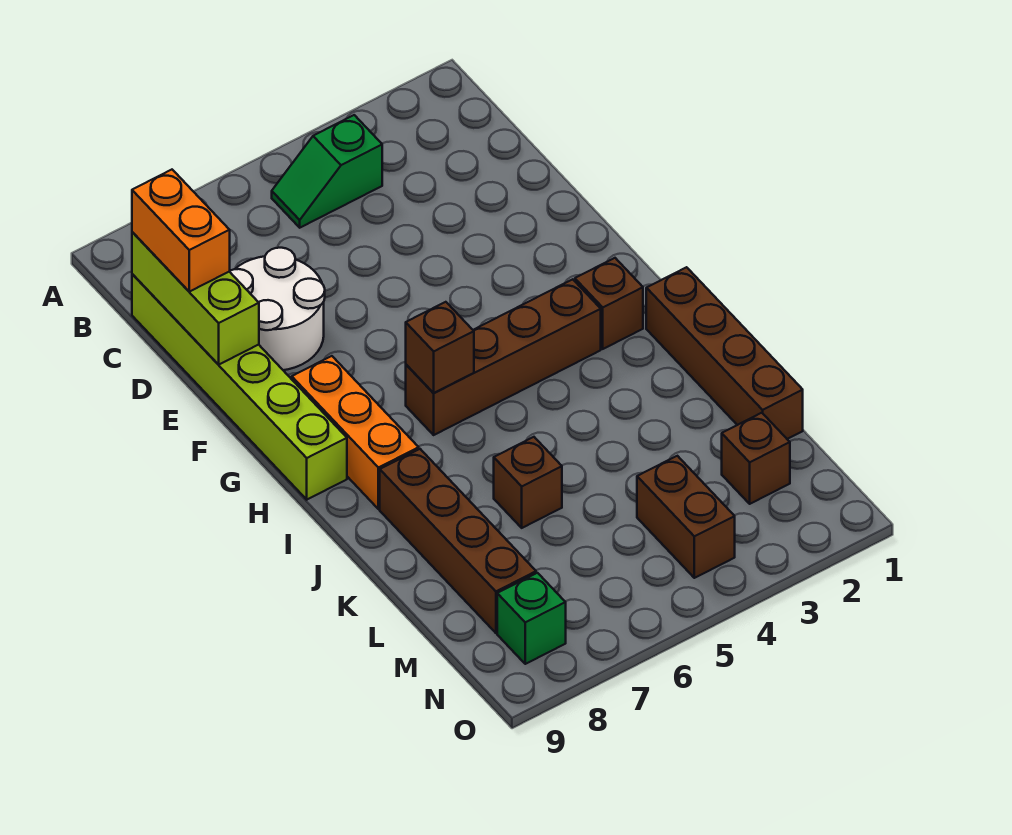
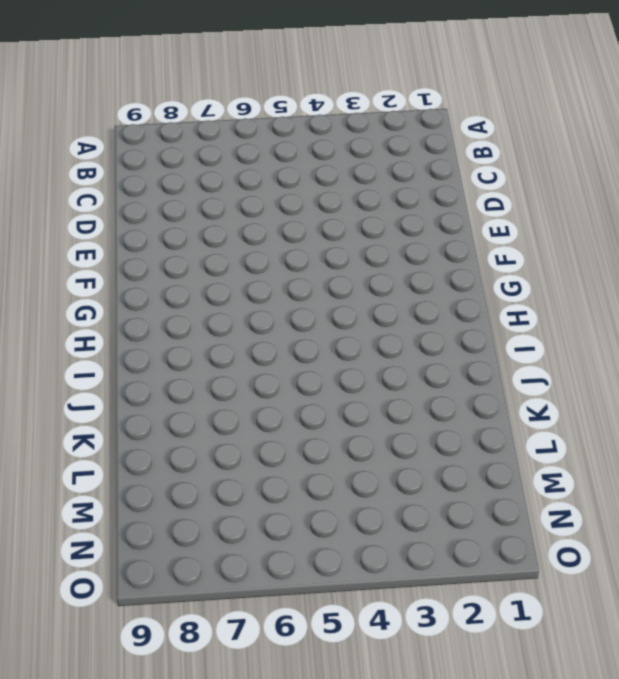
none -> green 1x2 slope [272,115,382,228]
none -> lime 1x6 brick [132,274,347,500]
none -> white 2x2 round brick [229,248,325,370]

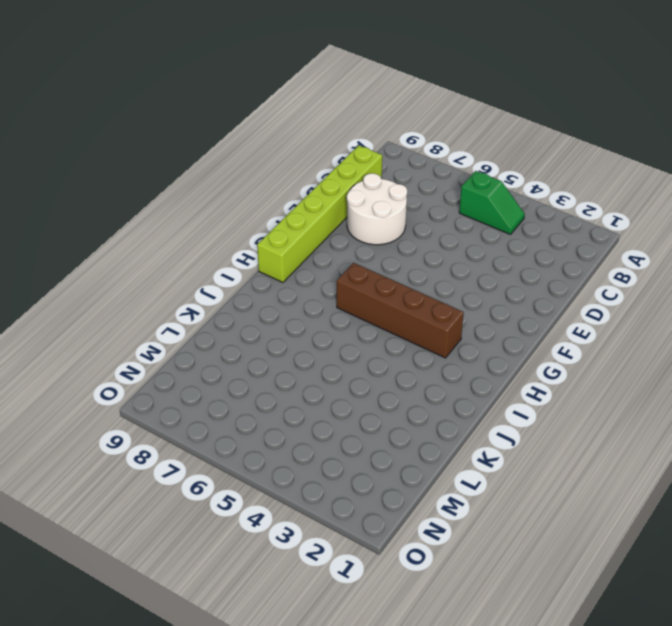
green 1x2 slope [459,171,525,234] -> green 1x2 slope turned to [272,115,382,228]
none -> orange 1x3 brick [292,356,419,509]
none -> brown 1x1 brick [575,258,643,349]
none -> brown 1x4 brick [646,267,803,439]

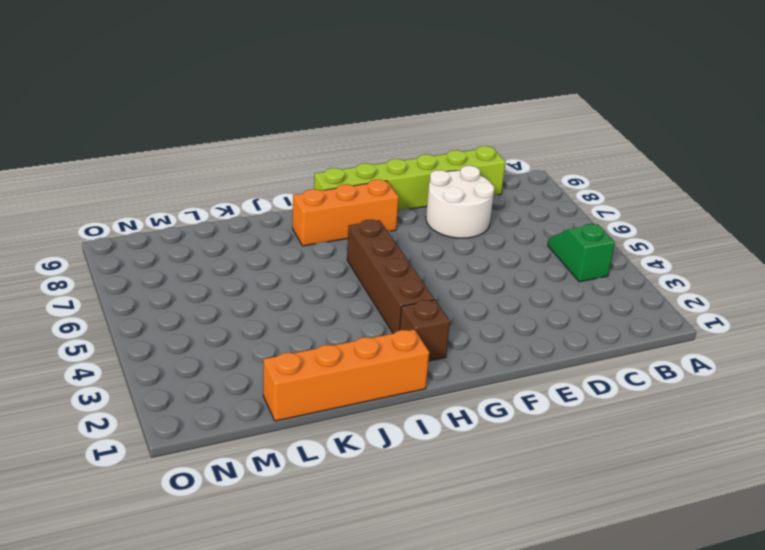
orange 1x4 brick [263,329,429,421] -> brown 1x4 brick [646,267,803,439]
none -> brown 1x4 brick [380,449,536,633]
none -> brown 1x1 brick [494,437,562,528]
none -> brown 1x1 brick [722,413,790,504]

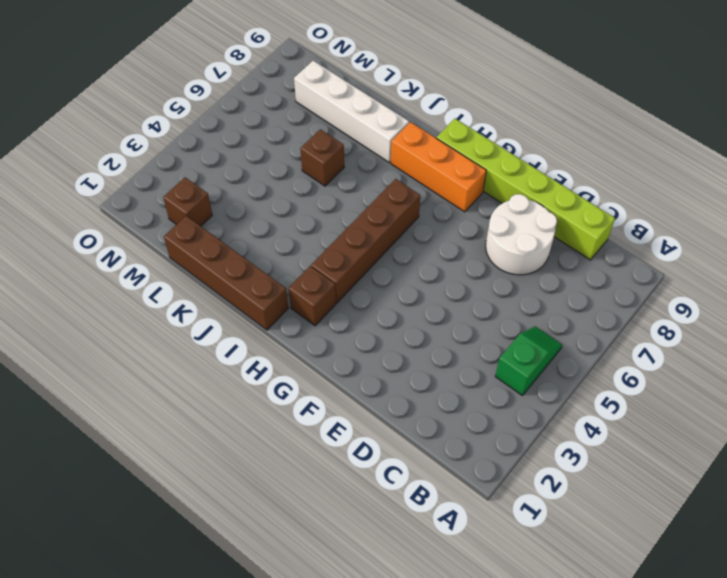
white 1x4 brick [294,61,409,162] -> brown 1x4 brick [380,449,536,633]
none -> brown 1x2 brick [637,456,735,578]
none -> green 1x1 brick [497,573,566,664]
none -> lime 1x3 brick [132,232,259,365]

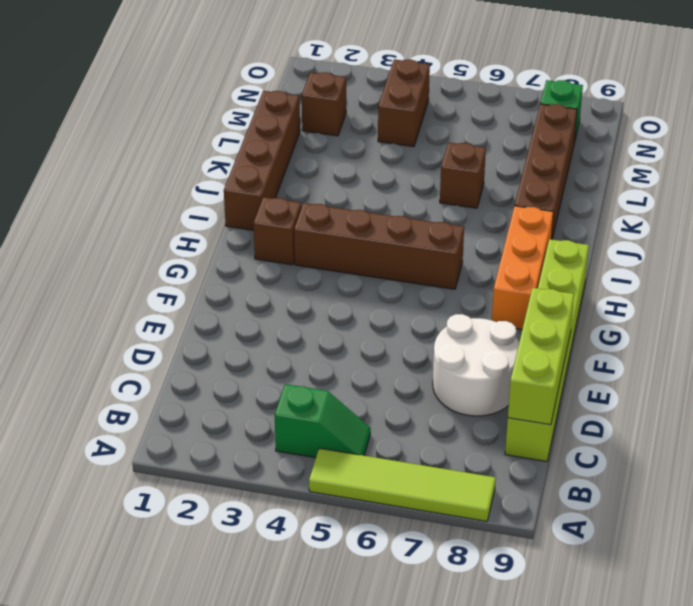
lime 1x4 tile [309,448,496,521] -> none
none -> brown 1x1 brick [406,302,474,393]
none -> orange 1x2 brick [132,170,230,292]

